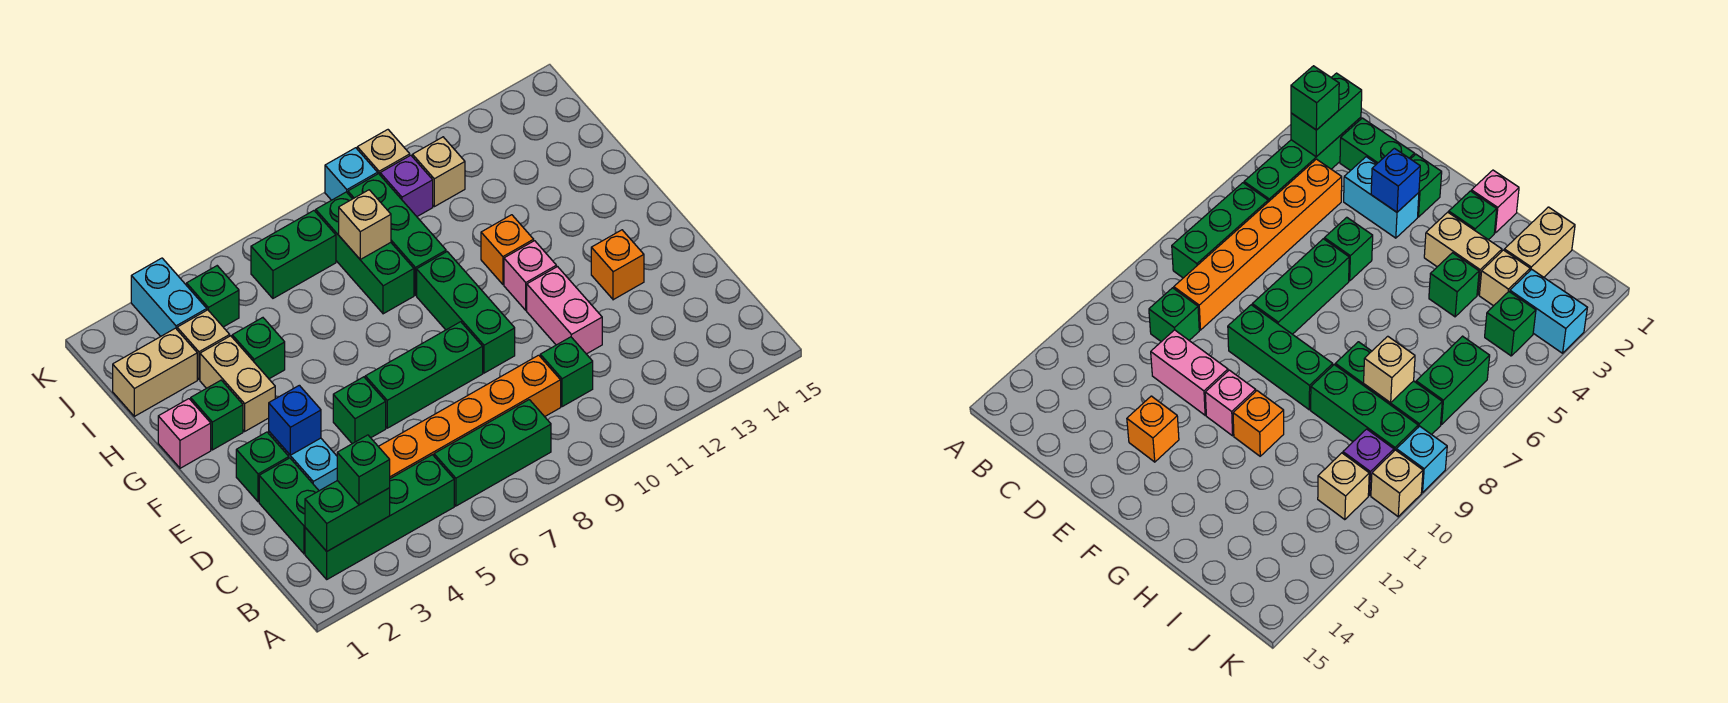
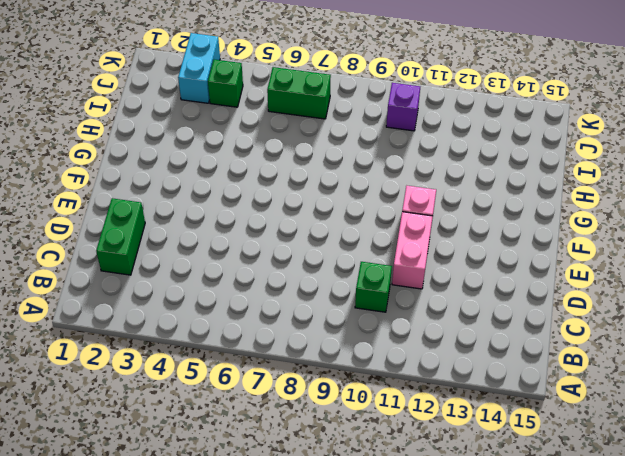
none -> green 1x4 brick [305,455,454,579]
none -> green 1x3 brick [434,400,551,506]
none -> orange 1x6 brick [378,355,561,478]
none -> cyan 1x2 brick [269,432,337,491]

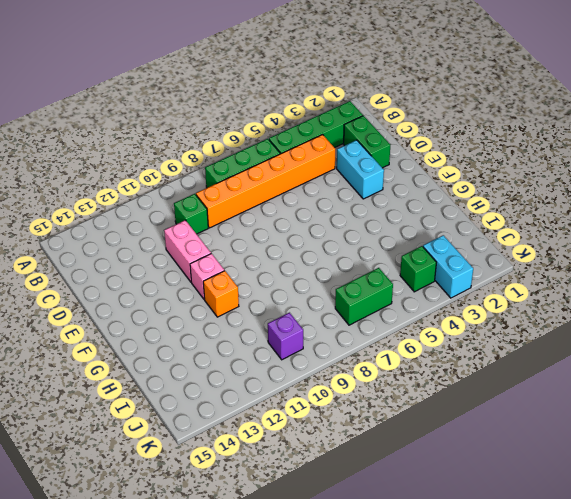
none -> green 1x1 brick [236,432,289,502]
none -> green 1x1 brick [333,377,386,444]
none -> green 1x3 brick [365,322,483,428]
none -> green 1x3 brick [417,252,515,373]

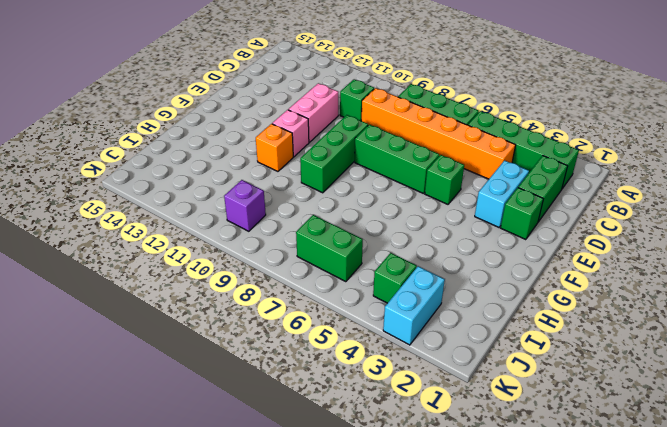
none -> orange 1x1 brick [591,230,644,300]
none -> pink 1x1 brick [158,399,211,468]
none -> green 1x1 brick [191,380,243,450]
none -> tan 1x2 brick [200,336,275,431]

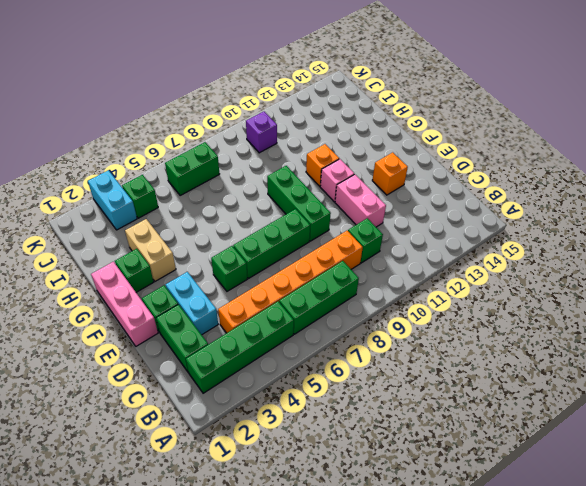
pink 1x3 brick [91,262,158,346] -> pink 1x1 brick [158,399,211,468]
none -> green 1x1 brick [232,318,285,379]
none -> green 1x3 brick [316,192,414,314]
none -> green 1x3 brick [348,174,446,295]
none -> tan 1x2 brick [113,328,197,416]

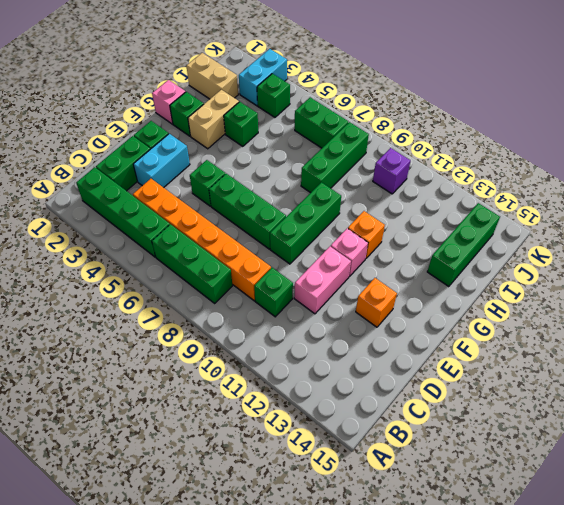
green 1x3 brick [427,203,500,287] -> green 1x3 brick moved to [348,174,446,295]
none -> tan 1x1 brick [177,310,230,380]
none -> tan 1x1 brick [412,137,465,207]
none -> cyan 1x1 brick [325,148,378,200]
none -> tan 1x1 brick [357,130,410,174]

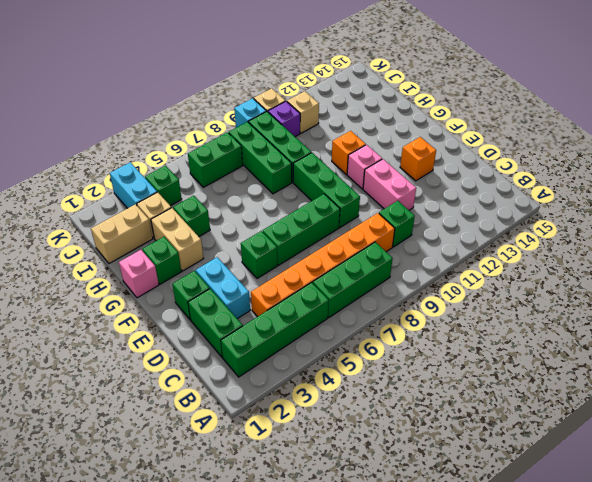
none -> green 1x2 brick [305,481,390,551]
none -> blue 1x1 brick [269,385,321,455]
none -> tan 1x1 brick [339,190,391,259]
none -> green 1x1 brick [337,435,390,505]

